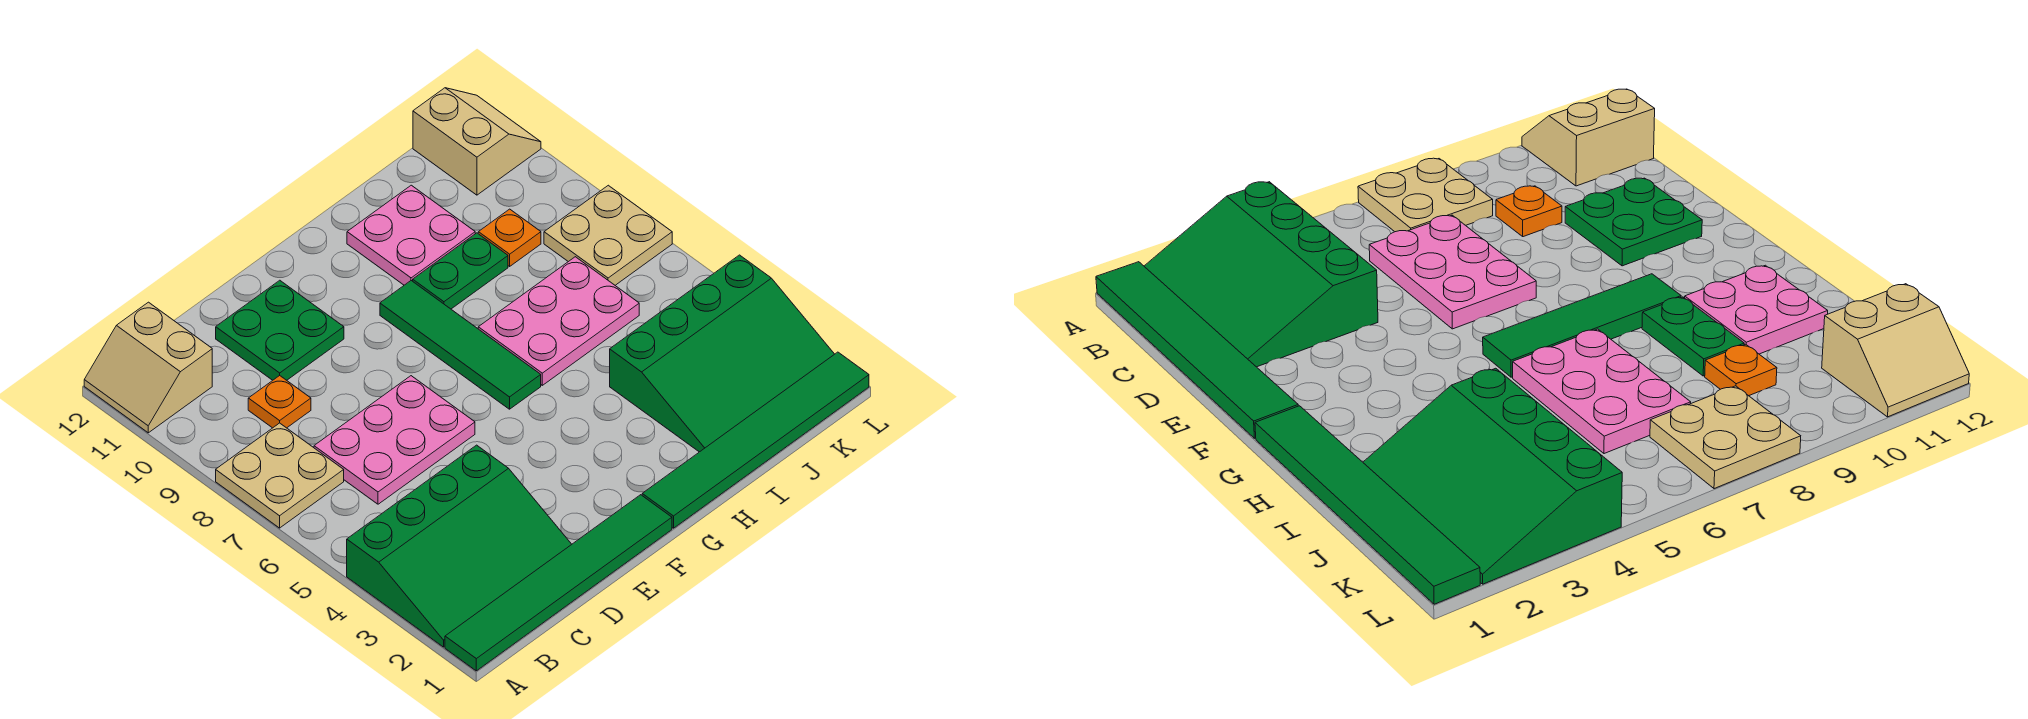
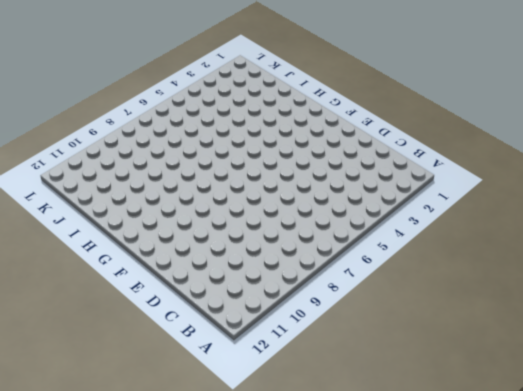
none -> green 1x6 tile [445,495,672,671]
none -> green 3x4 slope [347,445,572,647]
none -> tan 2x2 plate [216,423,344,528]

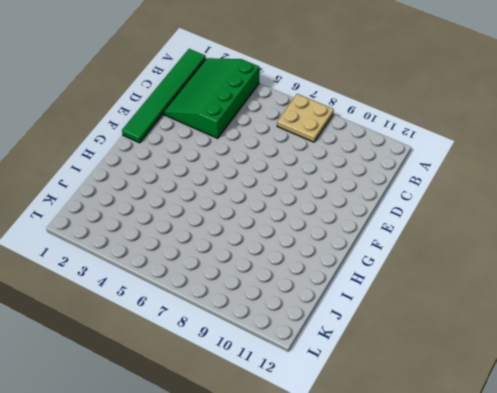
none -> tan 2x2 slope [84,302,212,433]
none -> pink 2x3 plate [314,376,475,504]
none -> orange 1x1 plate [248,376,311,428]

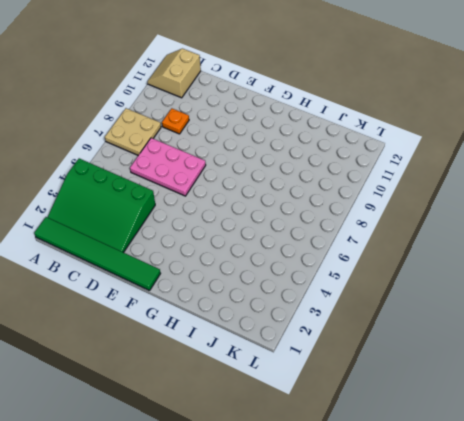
none -> green 2x2 plate [216,280,344,380]
none -> green 1x6 tile [642,352,869,528]
none -> green 1x4 tile [380,281,541,409]

